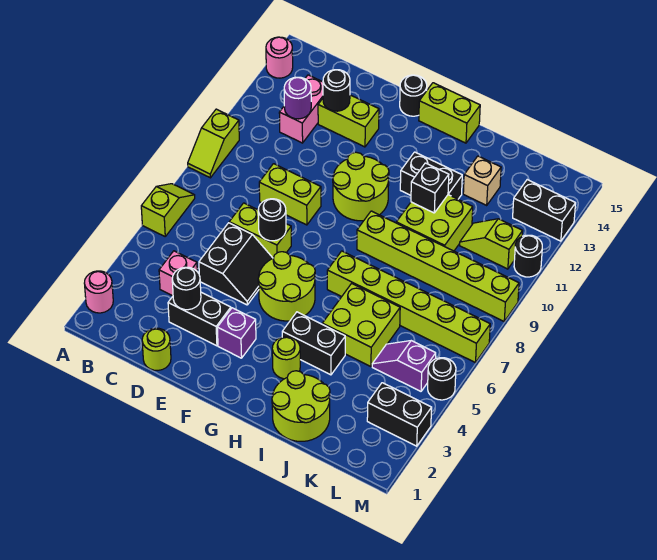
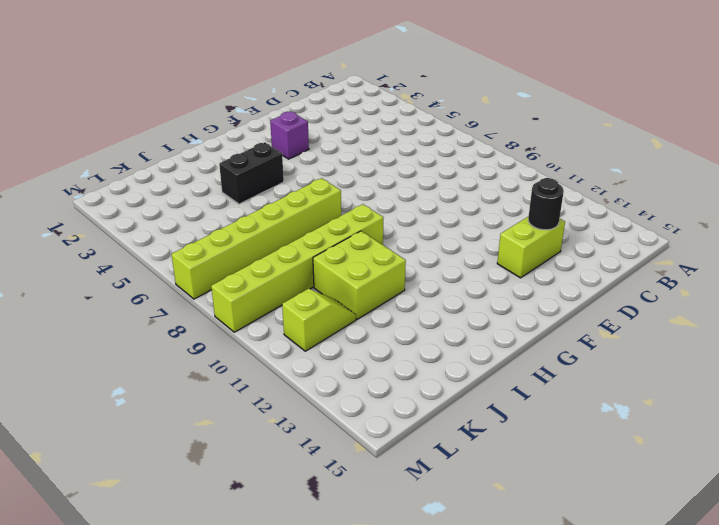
none -> pink 1x1 round brick [84,271,113,313]
none -> lime 1x2 slope [141,184,195,236]
none -> lime 1x2 slope [188,109,239,178]
none -> pink 1x1 round brick [266,37,293,78]

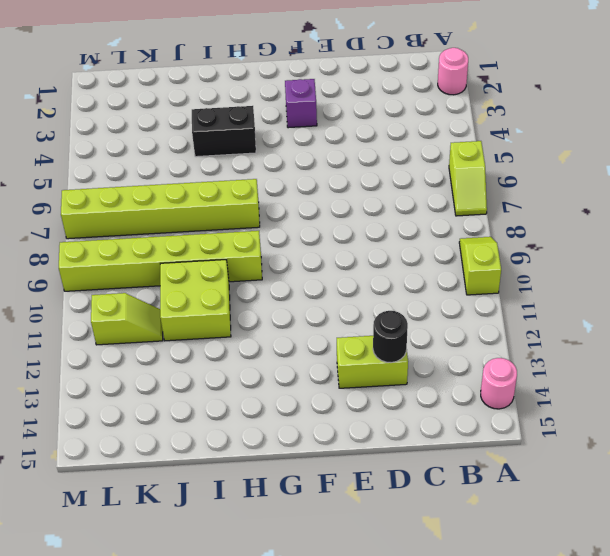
none -> pink 1x1 brick [159,251,197,296]
none -> pink 1x2 brick [279,75,323,143]
none -> lime 1x1 round brick [142,328,171,370]
none -> black 1x2 brick [168,292,231,346]

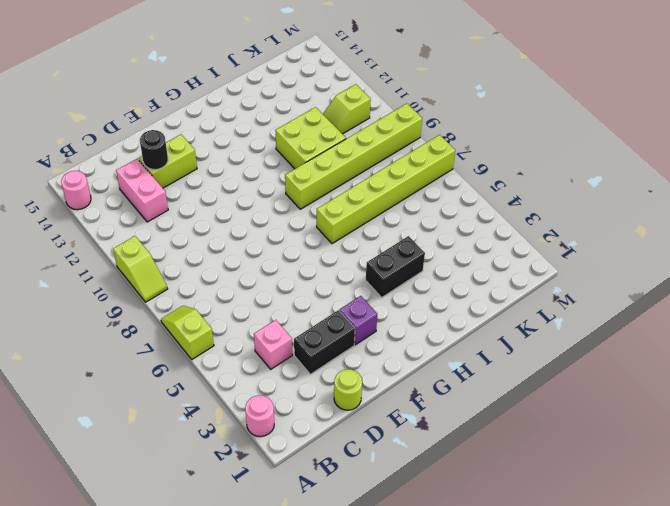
none -> black 2x2 slope [199,223,273,305]
none -> lime 1x2 brick [229,203,291,258]
none -> lime 1x2 brick [259,164,321,225]
none -> lime 2x2 round brick [258,252,315,321]

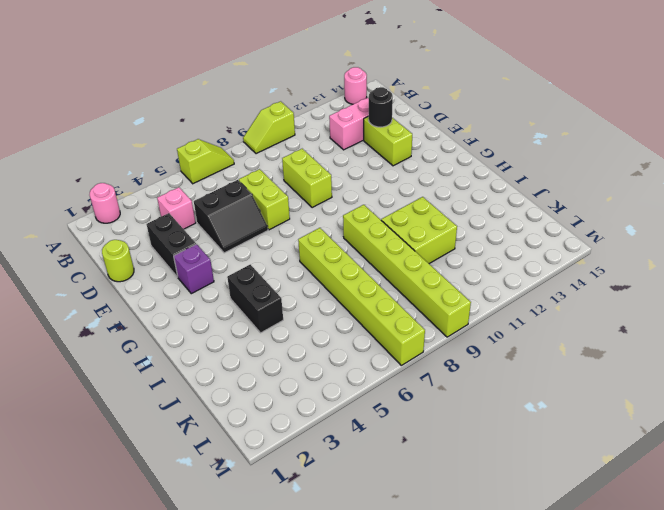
none -> lime 2x2 round brick [258,252,315,321]
none -> lime 2x2 round brick [333,152,389,221]
none -> black 1x1 round brick [400,75,427,116]
none -> lime 1x2 brick [419,83,480,143]

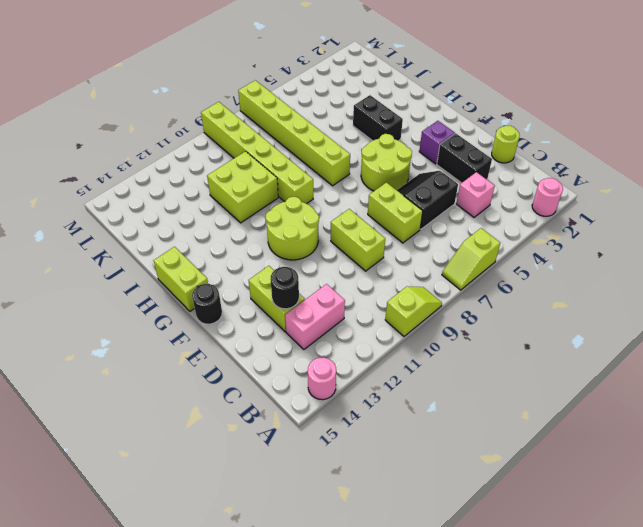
none -> lime 1x1 round brick [272,337,300,379]
none -> black 1x2 brick [400,152,462,199]
none -> lime 2x2 round brick [272,371,330,441]
none -> lime 2x2 brick [322,283,400,367]

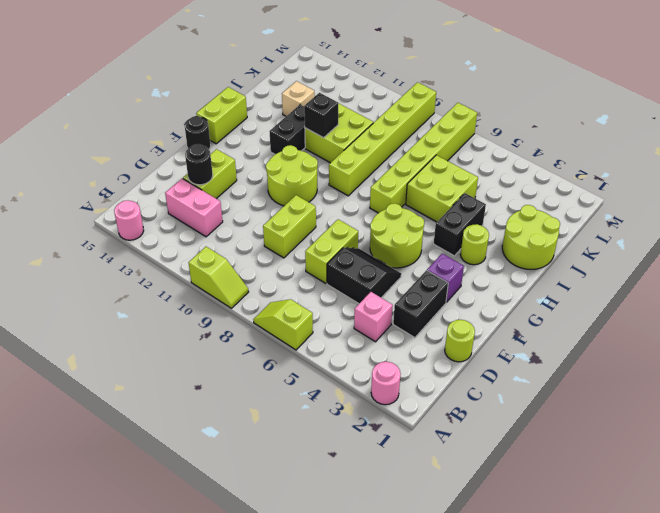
none -> purple 1x2 slope [372,341,436,391]
none -> lime 1x2 slope [460,219,522,269]
none -> black 1x2 brick [367,383,432,446]
none -> black 1x2 brick [513,180,576,241]

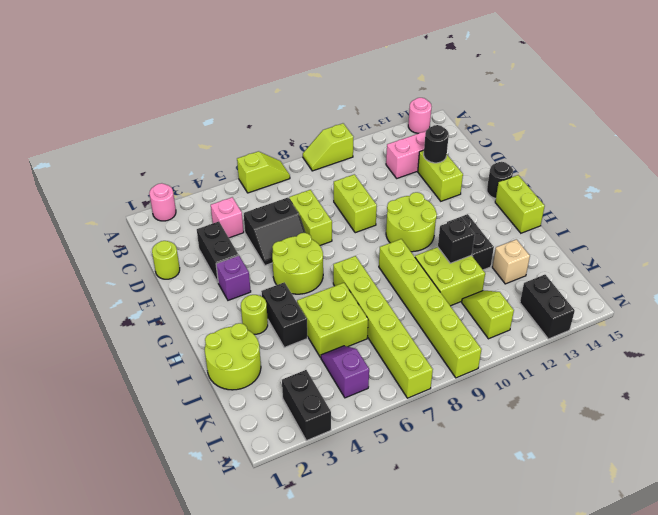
none -> black 1x1 round brick [428,358,456,400]
none -> black 1x1 round brick [514,235,542,277]
none -> purple 1x1 round brick [284,77,311,119]
none -> black 1x1 round brick [172,267,201,310]

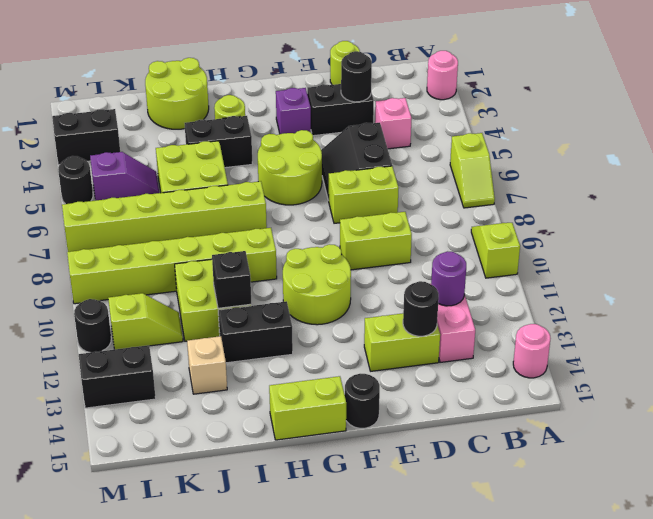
none -> black 1x1 round brick [258,199,286,241]

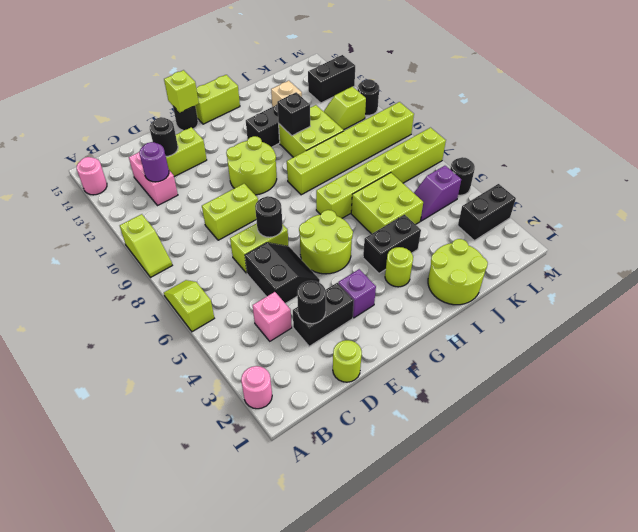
lime 1x1 brick [164,70,199,112] -> none

